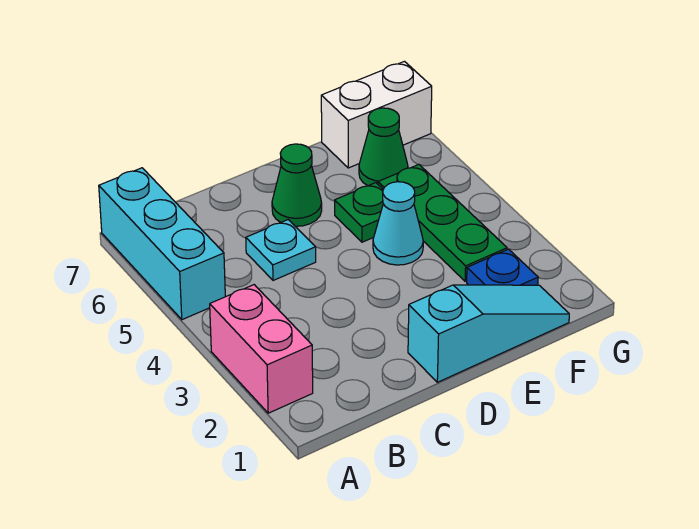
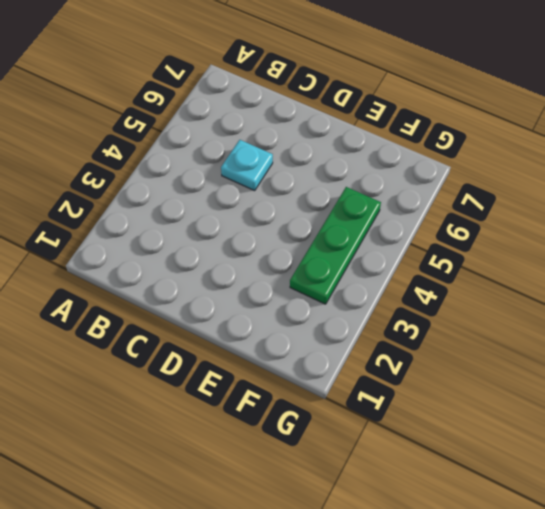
none -> pink 1x2 brick [210,285,313,413]
none -> cyan 1x3 brick [99,168,225,320]

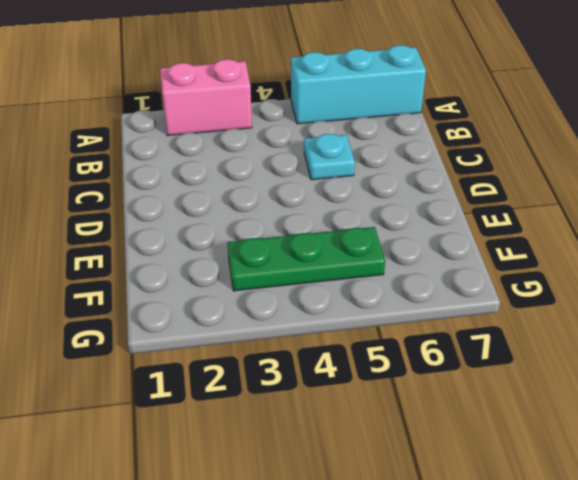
none -> cyan 1x3 slope [408,285,569,382]
none -> green 1x1 cone [272,144,322,226]

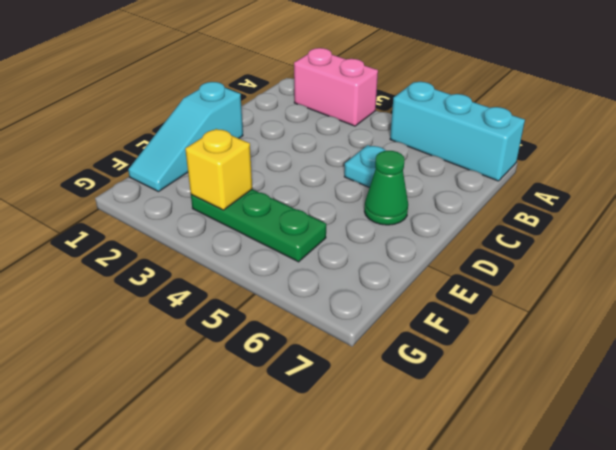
yellow 1x1 brick [185,129,252,210] -> none
none -> cyan 1x1 cone [373,182,423,265]
none -> green 1x1 plate [335,183,383,242]

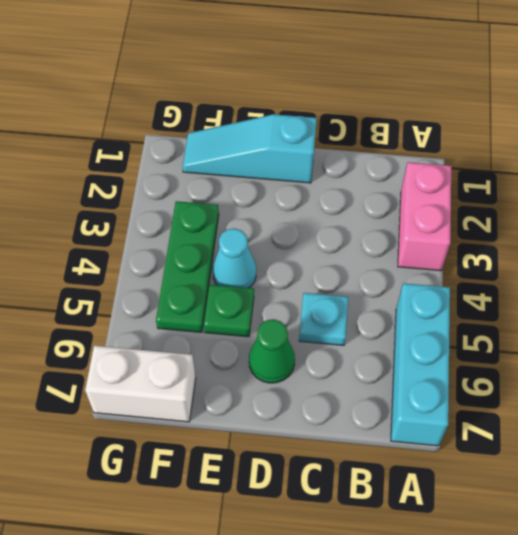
none -> blue 1x1 plate [467,249,538,285]
none -> green 1x1 cone [359,108,408,186]

